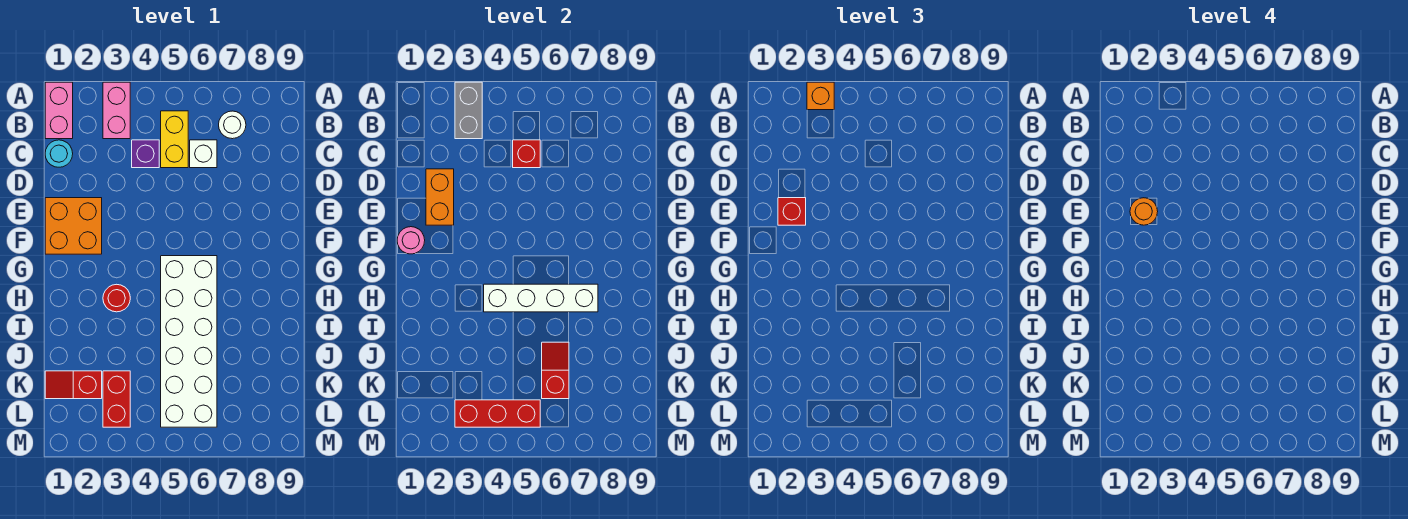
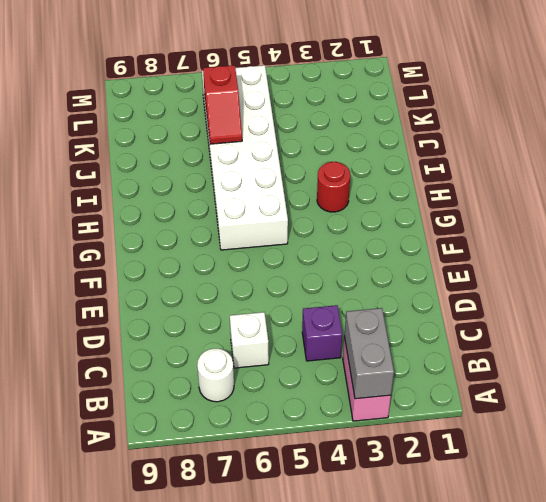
none -> pink 1x2 brick [45,82,73,139]
none -> yellow 1x2 brick [161,111,188,168]
none -> cyan 1x1 round brick [45,140,73,167]

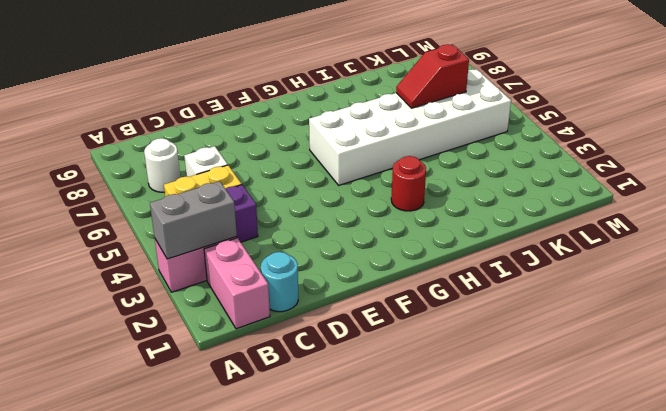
pink 1x2 brick [204,238,270,329] -> pink 1x2 brick turned to [45,82,73,139]
none -> orange 2x2 brick [45,198,102,254]
none -> red 1x2 slope [45,371,102,399]
none -> red 1x2 brick [103,371,130,427]

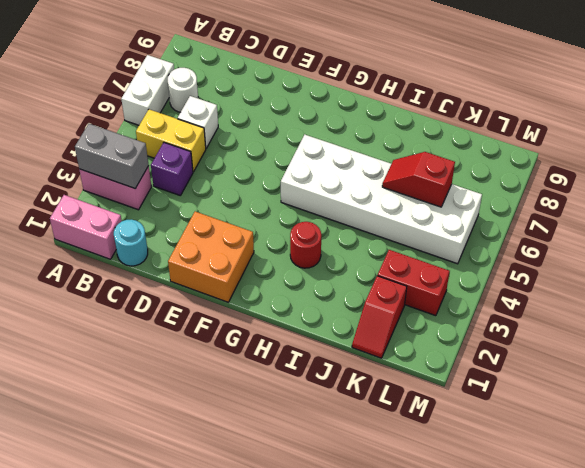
white 1x2 brick [121,55,174,125] -> none
none -> red 1x1 brick [513,140,540,168]
none -> orange 1x2 brick [426,169,454,225]
none -> pink 1x1 round brick [397,227,425,254]

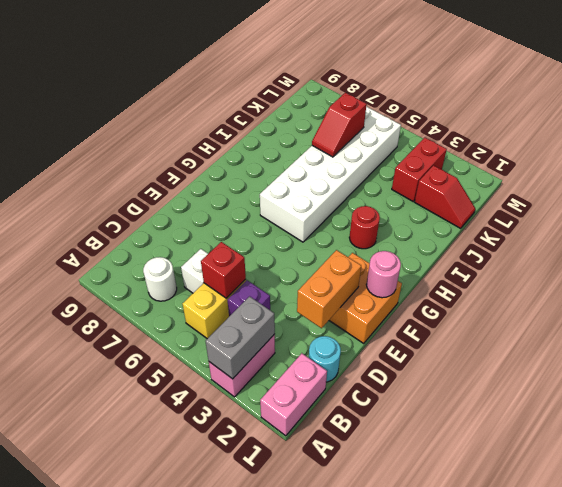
none -> white 1x4 brick [484,284,598,312]
none -> red 1x3 brick [455,400,540,427]
none -> orange 1x1 brick [807,82,834,110]

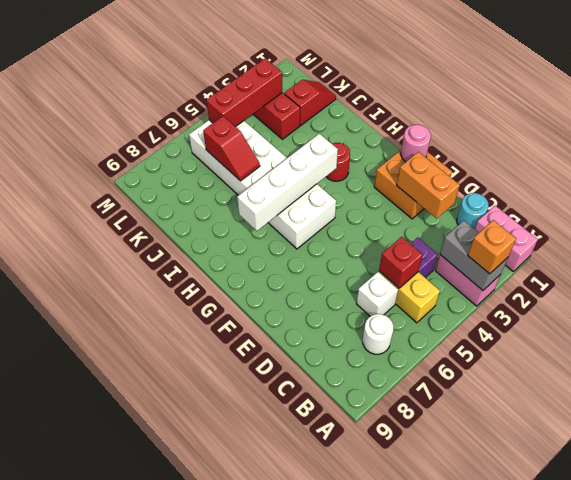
none -> red 1x1 brick [778,198,806,225]
none -> orange 1x1 round brick [1130,198,1158,225]

